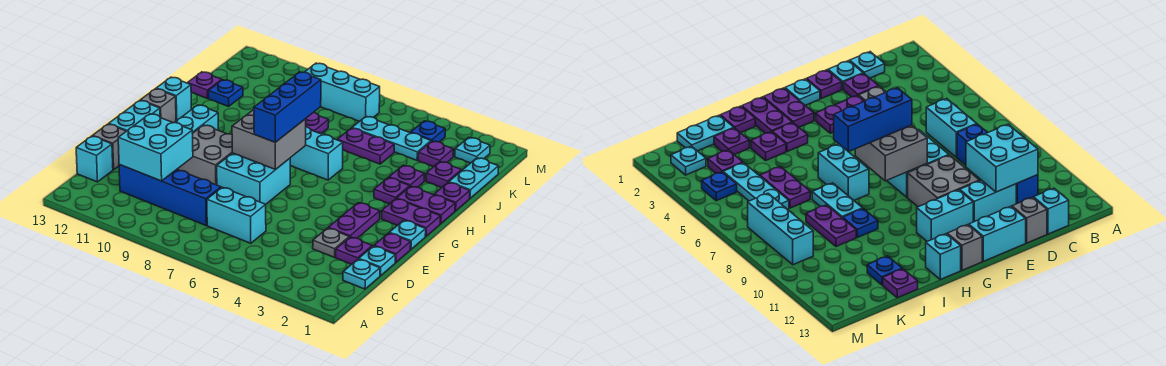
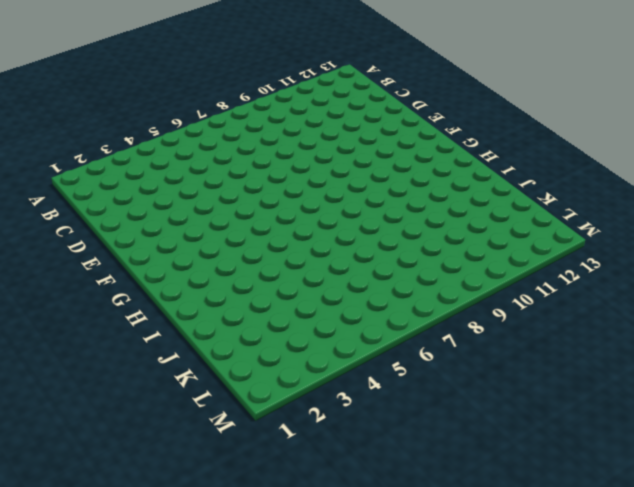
none -> cyan 1x1 plate [343,259,380,289]
none -> cyan 1x2 brick [207,187,266,243]
none -> blue 1x4 brick [119,165,221,225]
none -> cyan 1x1 brick [76,136,113,182]

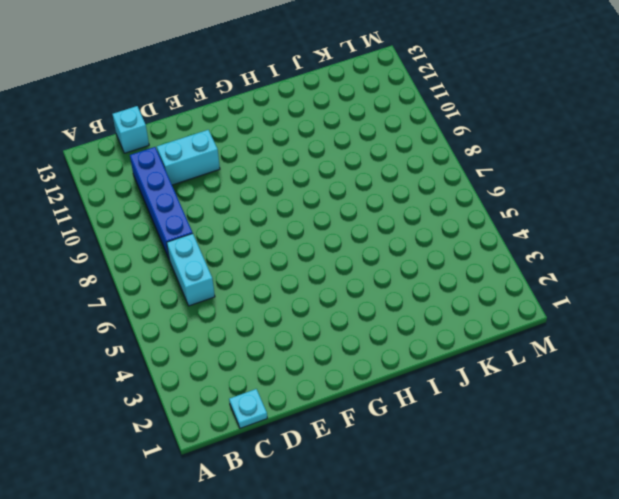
none -> cyan 1x1 plate [359,246,395,276]
none -> purple 1x1 plate [336,237,372,264]
none -> grey 1x1 plate [313,228,349,257]
none -> grey 1x1 brick [93,124,126,170]

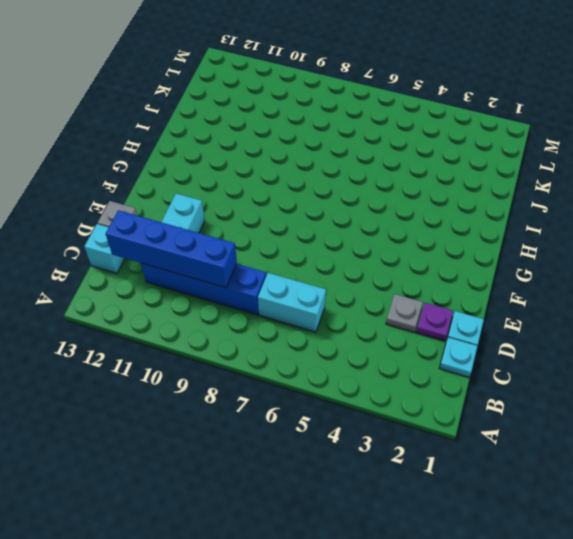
blue 1x4 brick [106,210,237,288] -> cyan 2x2 brick [118,114,193,181]
none -> purple 1x1 plate [374,233,411,263]
none -> purple 1x2 plate [328,203,380,238]
none -> cyan 2x2 brick [217,153,290,204]
none -> grey 2x2 brick [177,125,232,185]

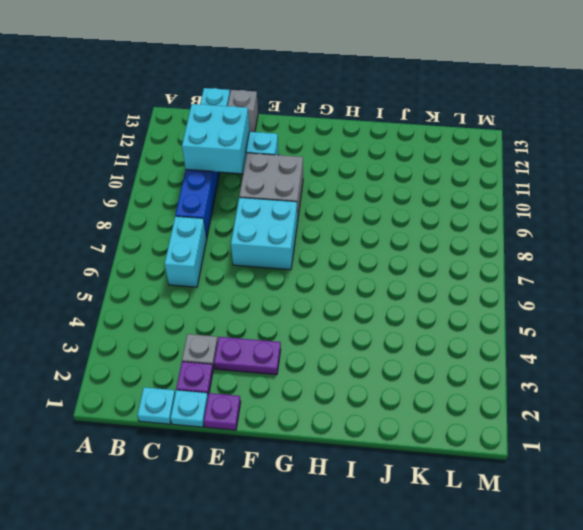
none -> cyan 1x2 brick [109,100,160,131]
none -> cyan 1x1 plate [389,220,426,249]
none -> cyan 1x2 brick [175,105,218,133]
none -> purple 1x2 plate [382,199,441,236]

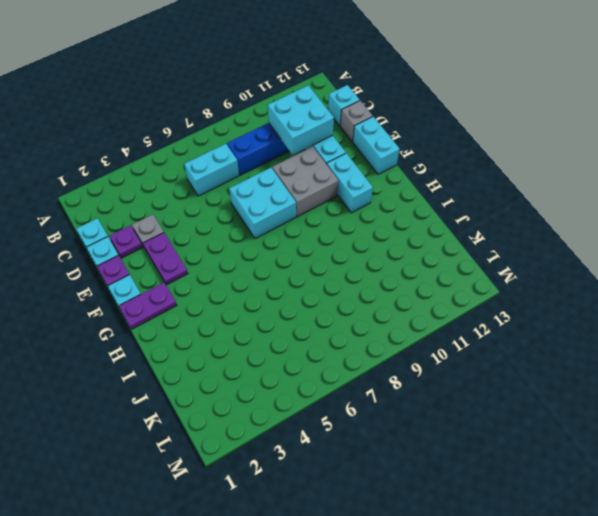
none -> grey 1x1 brick [141,89,176,123]
none -> purple 1x2 plate [397,186,455,224]
none -> purple 1x1 plate [374,178,410,204]
none -> cyan 1x2 brick [290,127,343,180]

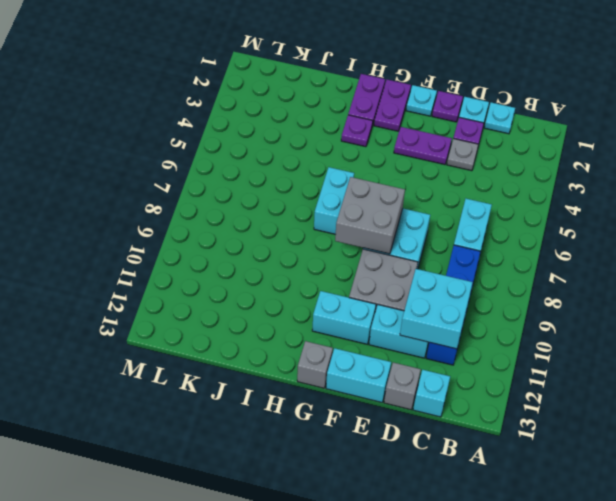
none -> cyan 1x1 brick [156,77,191,121]
none -> purple 1x1 plate [434,182,470,211]
none -> purple 1x1 plate [389,165,424,187]
none -> cyan 1x2 plate [812,183,863,218]

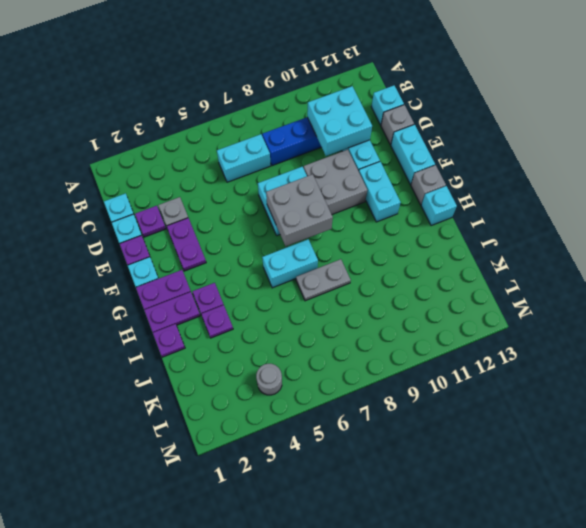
grey 1x2 plate [296,259,351,301] -> cyan 1x2 plate [812,183,863,218]
grey 1x1 round brick [256,364,282,395] -> blue 1x1 plate [411,121,445,142]
none -> blue 1x1 plate [843,209,878,237]
none -> cyan 1x2 plate [449,158,499,198]
none -> purple 1x1 plate [426,162,462,188]
none -> purple 1x2 plate [338,128,394,164]

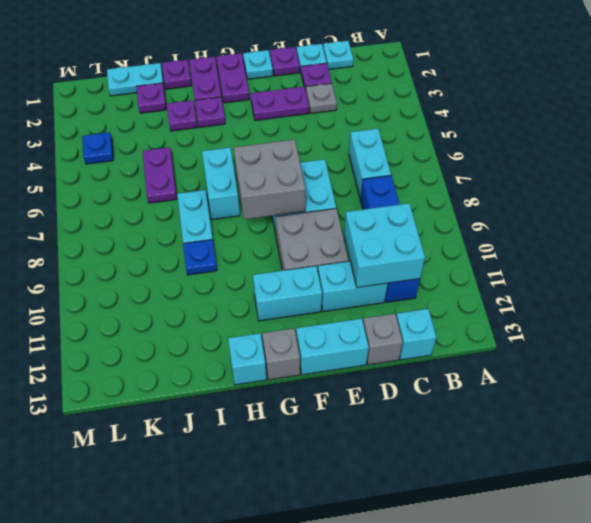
none -> purple 1x2 plate [306,113,329,133]
none -> blue 1x1 plate [208,80,243,107]
none -> purple 1x1 plate [188,72,222,98]
none -> purple 1x1 plate [418,141,453,167]

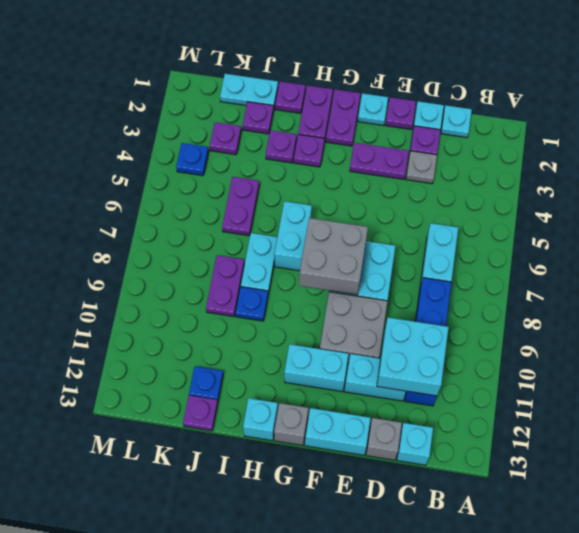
none -> cyan 1x3 plate [352,116,431,160]
none -> cyan 1x1 plate [455,137,490,163]
none -> cyan 1x3 brick [305,63,380,121]
none -> blue 1x3 brick [254,72,321,142]

